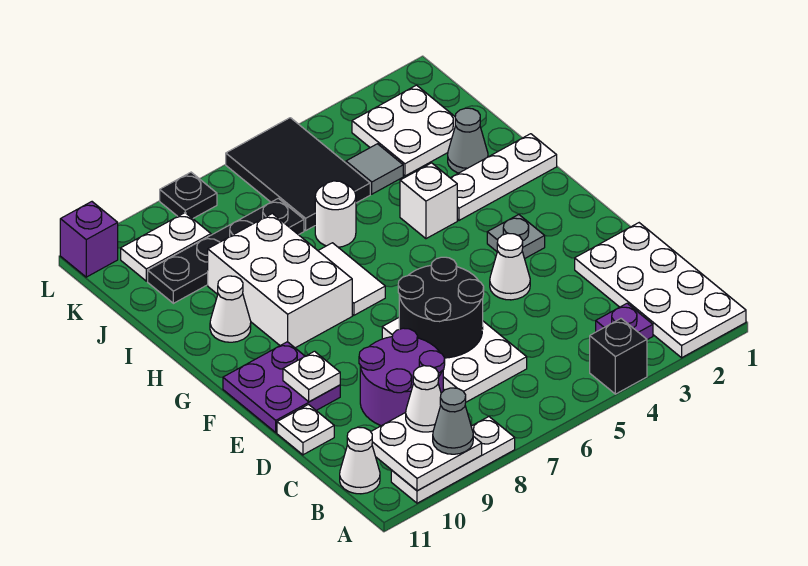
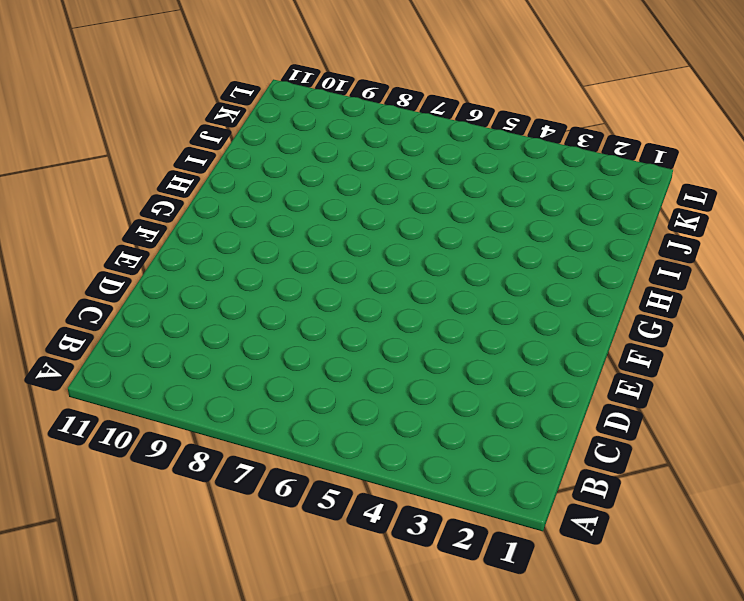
none -> white 2x4 plate [575,223,746,358]
none -> black 1x1 brick [590,319,647,394]
none -> white 1x3 plate [391,417,515,503]
none -> purple 1x1 plate [596,303,653,340]

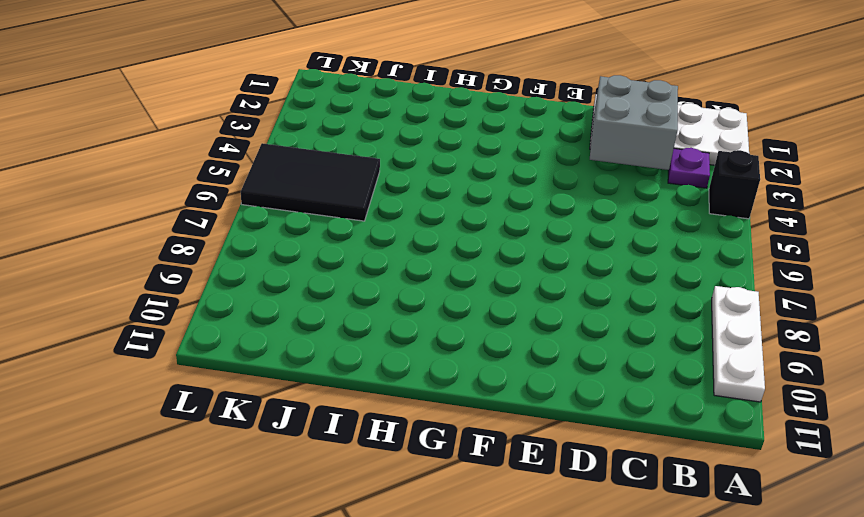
grey 2x2 brick [590,75,678,170] -> none
none -> white 1x1 cone [340,427,380,494]
none -> white 2x3 plate [382,318,527,402]
none -> purple 2x2 round brick [359,328,445,426]
none -> white 1x1 plate [277,404,334,455]

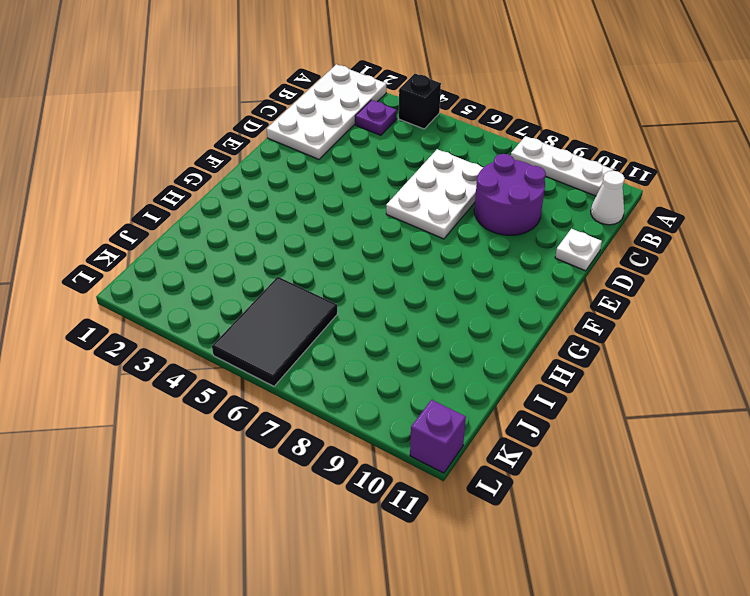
none -> white 1x1 cone [490,233,530,300]
none -> purple 2x2 plate [223,342,340,432]
none -> grey 1x1 plate [487,215,545,259]
none -> white 1x2 tile [318,243,385,315]

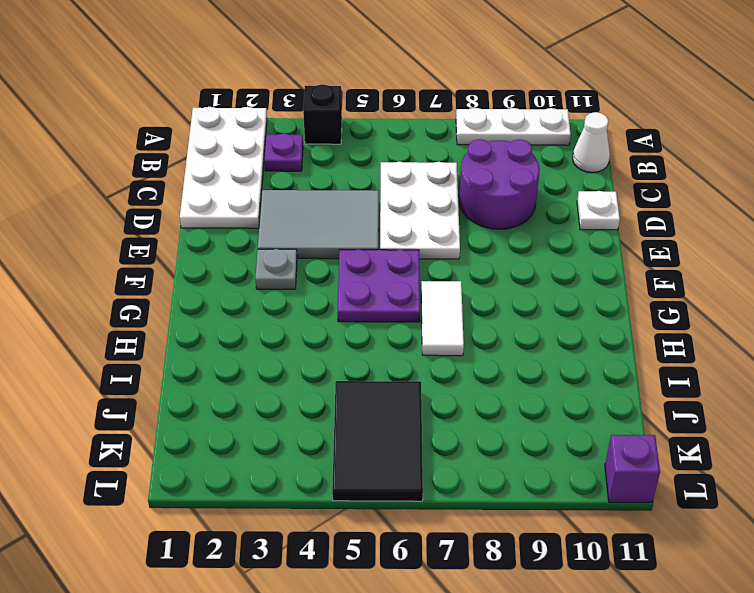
grey 2x3 tile [258,190,379,259] -> white 1x1 cone [490,233,530,300]
purple 2x2 plate [338,249,420,322] -> purple 2x2 plate moved to [223,342,340,432]
none -> white 2x3 brick [208,213,352,348]
none -> white 1x3 plate [451,134,557,220]
none -> white 1x1 brick [400,163,457,239]
none -> white 1x1 cone [210,276,251,342]

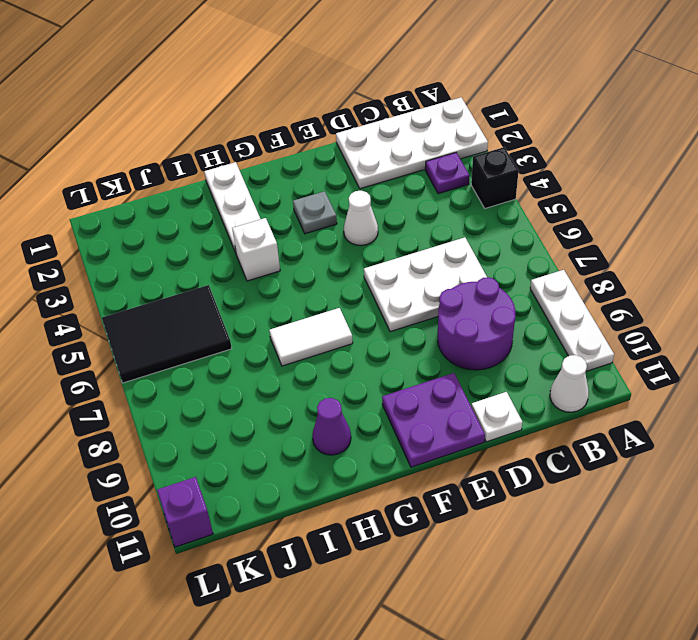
purple 1x1 cone [312,398,351,455] -> white 1x1 cone [210,276,251,342]
none -> white 2x3 brick [208,213,352,348]
none -> grey 1x1 cone [448,108,488,173]
none -> white 1x1 round brick [315,181,356,247]
none -> white 2x2 plate [352,85,455,176]

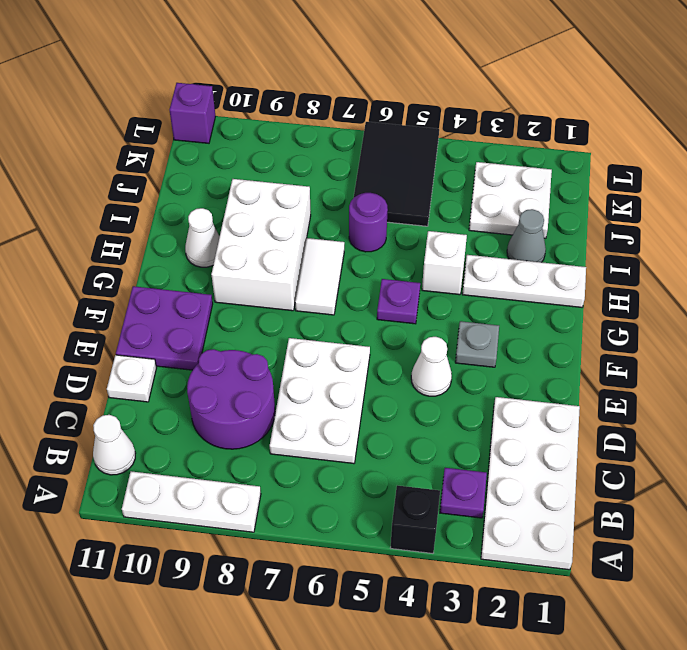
purple 1x1 plate [377,279,420,324] -> none
purple 1x1 round brick [349,193,388,252] -> white 1x1 round brick [315,181,356,247]
none -> grey 1x1 tile [346,144,403,194]
none -> black 1x4 plate [148,198,304,303]
none -> white 1x2 plate [121,213,211,281]
none -> black 1x1 plate [160,172,217,218]

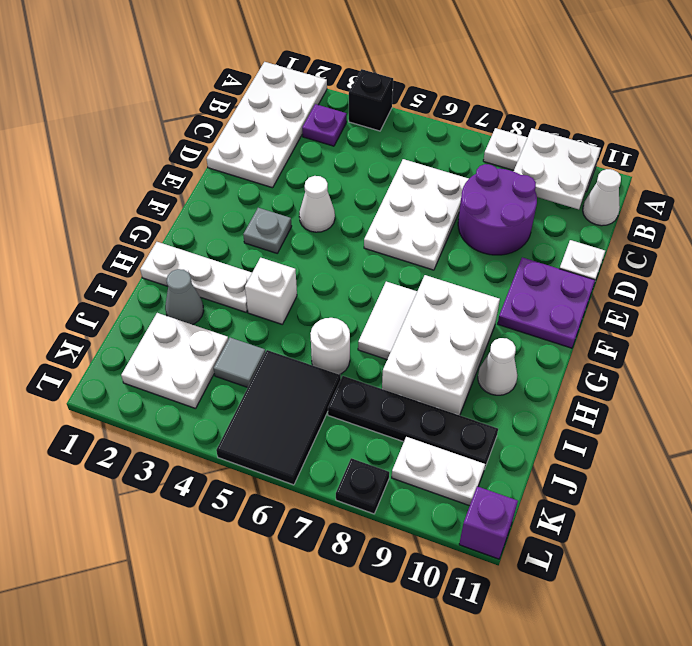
none -> black 2x2 round brick [398,257,484,358]
none -> white 1x1 plate [283,351,340,402]
none -> grey 1x1 cone [433,388,473,454]
none -> white 1x1 cone [406,366,441,432]

